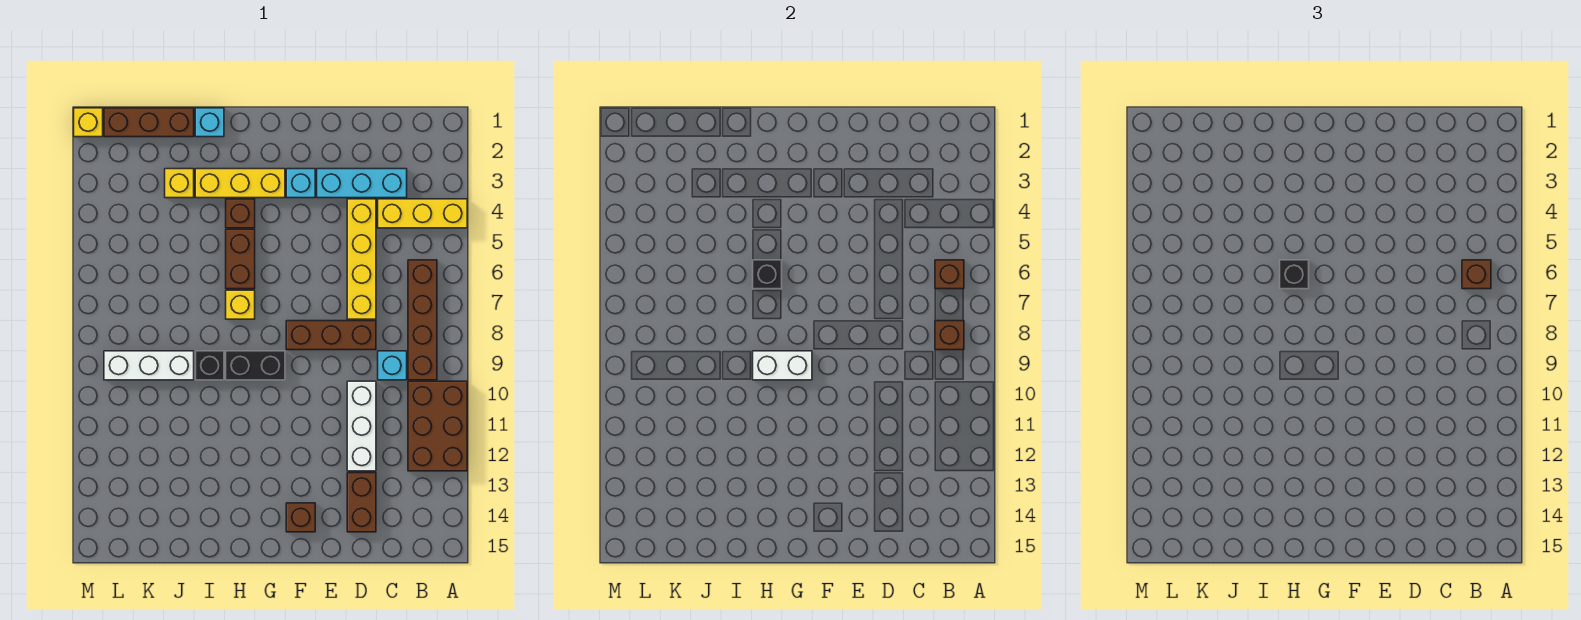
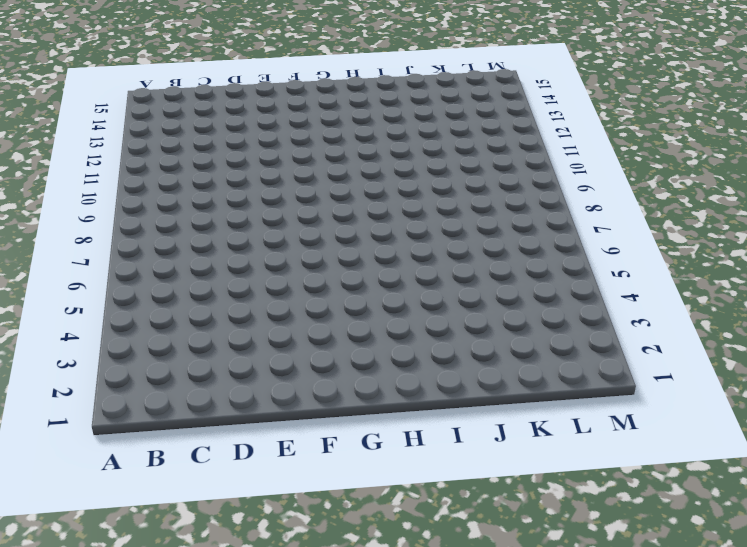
none -> yellow 1x3 brick [378,199,467,228]
none -> brown 2x3 brick [408,381,467,471]
none -> brown 1x4 brick [408,260,437,380]

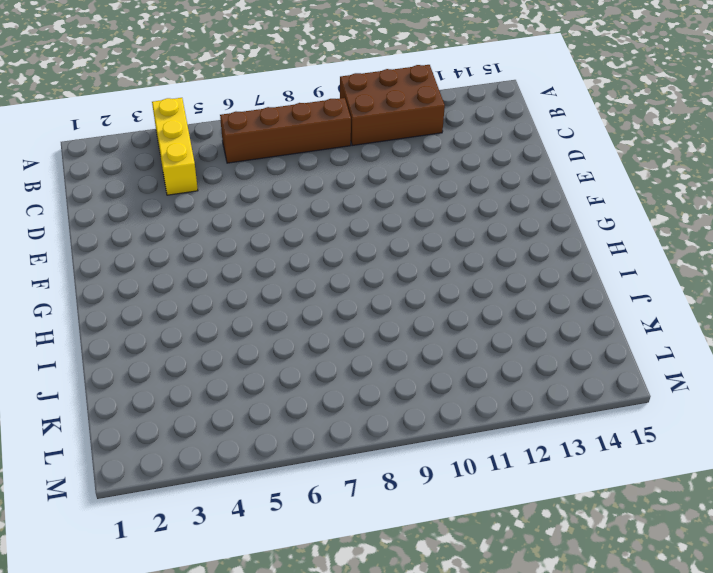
none -> cyan 1x3 brick [317,169,407,198]
none -> cyan 1x1 brick [378,351,407,380]
none -> yellow 1x4 brick [347,199,376,319]

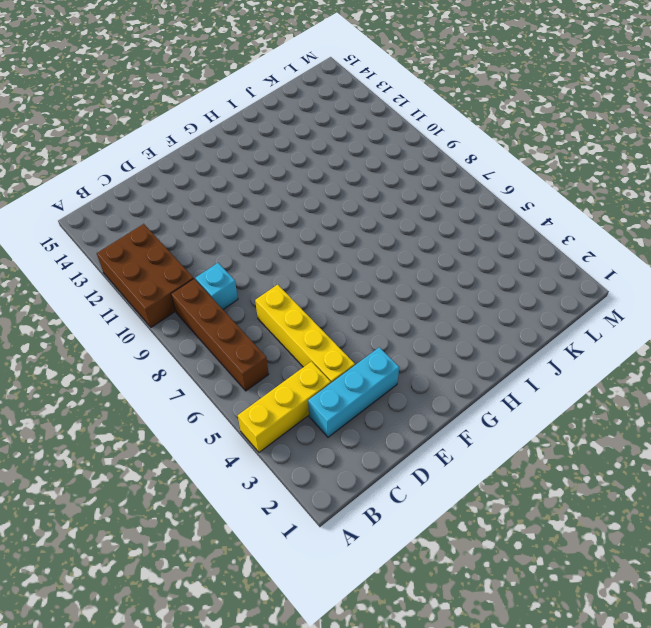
none -> brown 1x3 brick [286,321,376,350]
none -> white 1x3 brick [347,381,376,471]
none -> brown 1x2 brick [347,473,376,532]

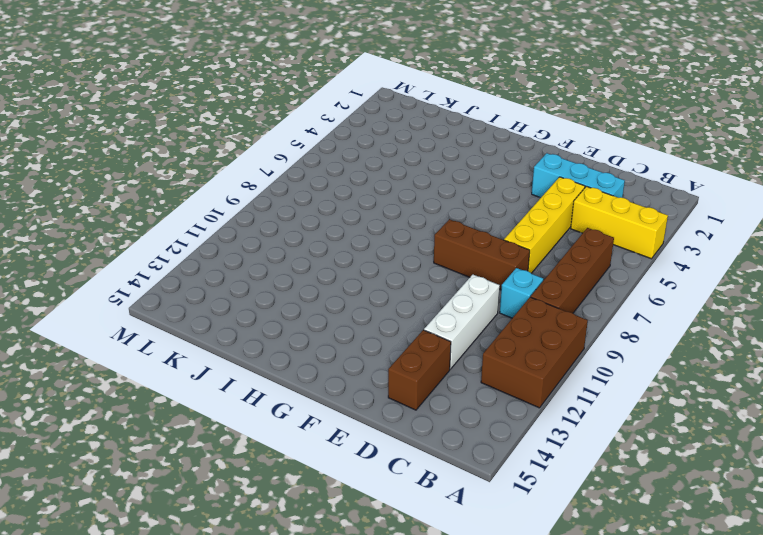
none -> cyan 1x1 brick [286,169,315,198]
none -> brown 1x1 brick [286,503,315,532]
none -> yellow 1x3 brick [195,169,285,198]

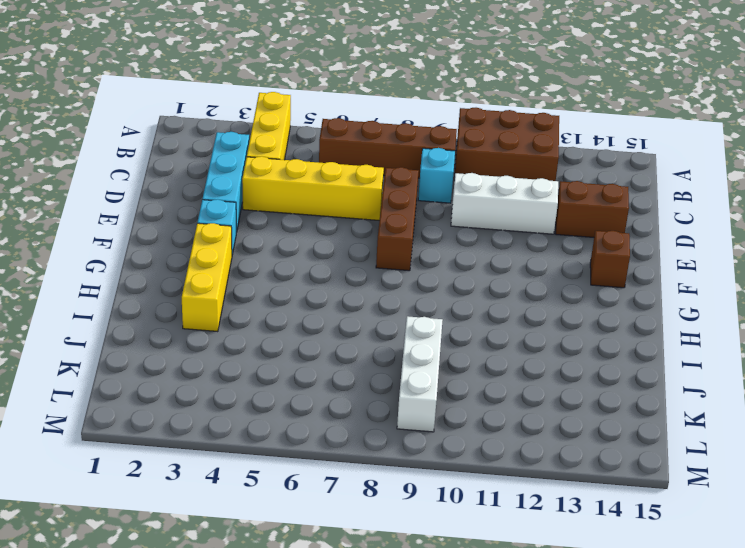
none -> black 1x2 brick [226,351,285,380]
none -> brown 1x1 brick [226,199,255,228]
none -> brown 1x2 brick [226,229,255,289]

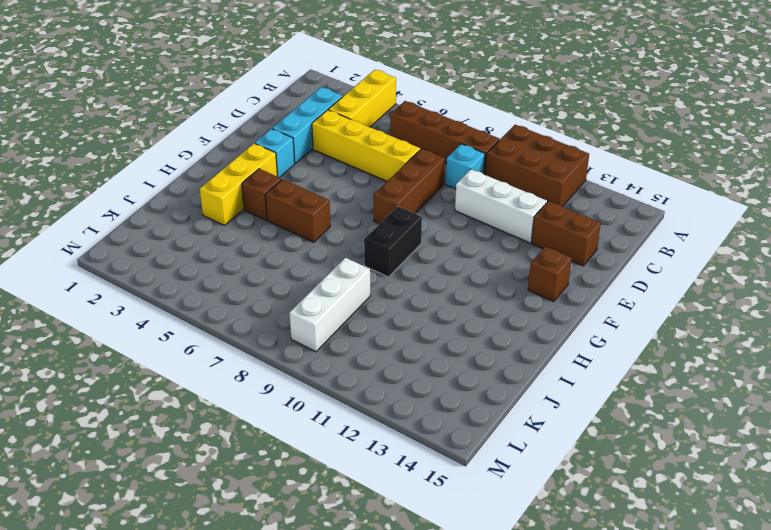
none -> yellow 1x1 brick [226,290,255,319]
none -> cyan 1x1 brick [195,108,224,137]
none -> black 1x1 brick [195,351,224,380]

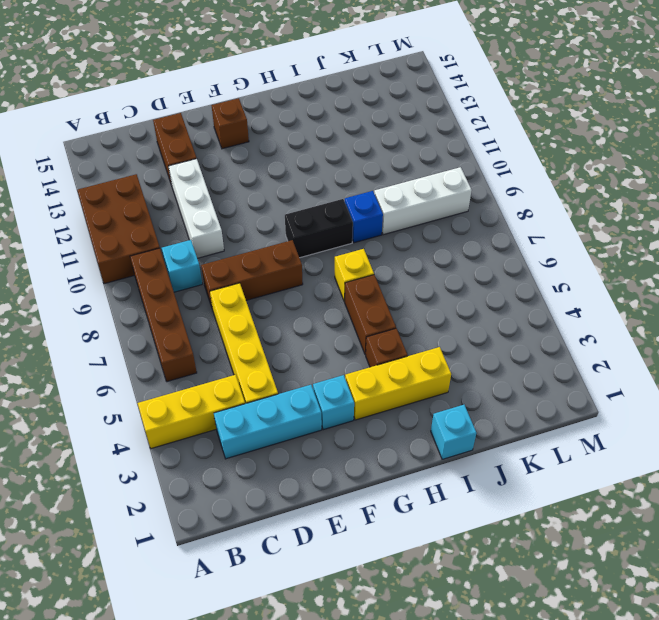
blue 1x1 brick [345,191,383,243] -> black 1x1 brick [195,351,224,380]
none -> brown 1x3 brick [104,108,194,137]
none -> yellow 1x1 brick [165,169,194,198]
none -> yellow 1x1 brick [74,108,103,137]

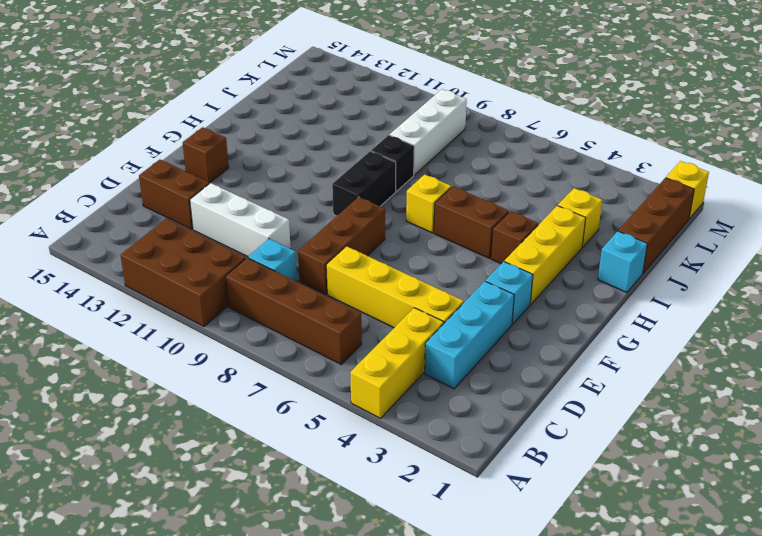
none -> brown 1x1 brick [935,260,964,289]
none -> brown 1x1 brick [935,321,964,350]
none -> white 1x2 brick [753,351,812,380]

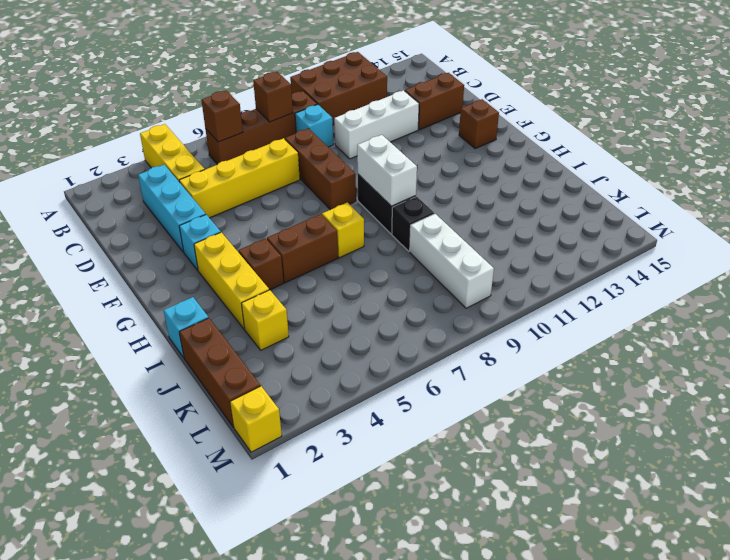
none -> black 1x1 brick [753,260,782,289]
none -> brown 1x1 brick [1462,260,1491,289]
none -> black 1x1 brick [1280,260,1309,289]

